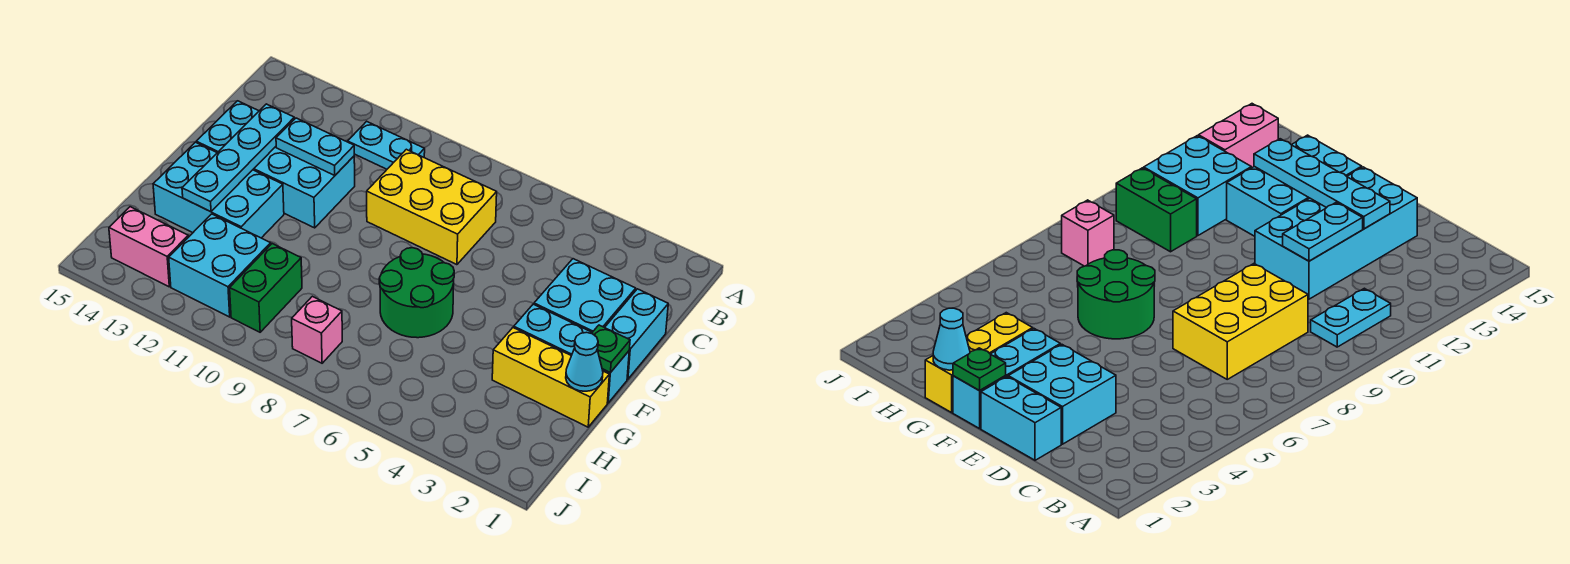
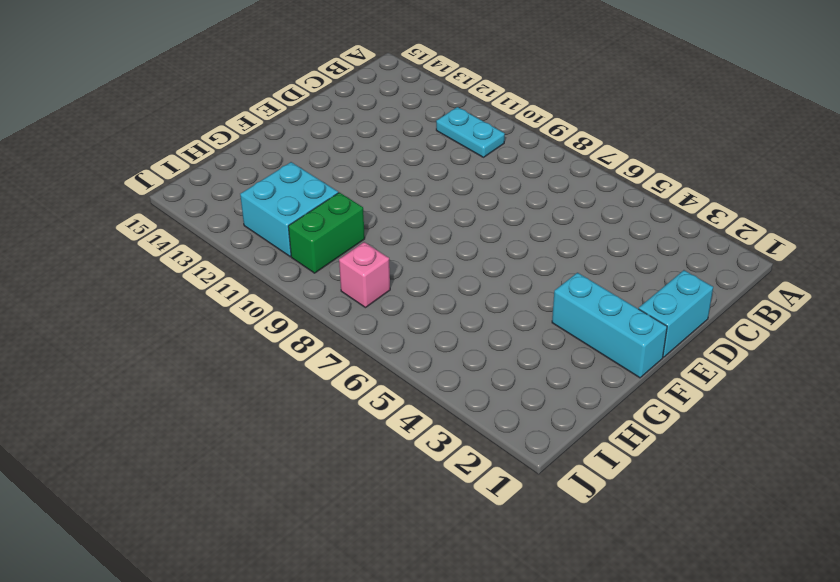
none -> yellow 2x3 brick [367,149,497,265]
none -> cyan 2x2 brick [534,259,636,332]
none -> cyan 2x4 brick [196,101,355,228]

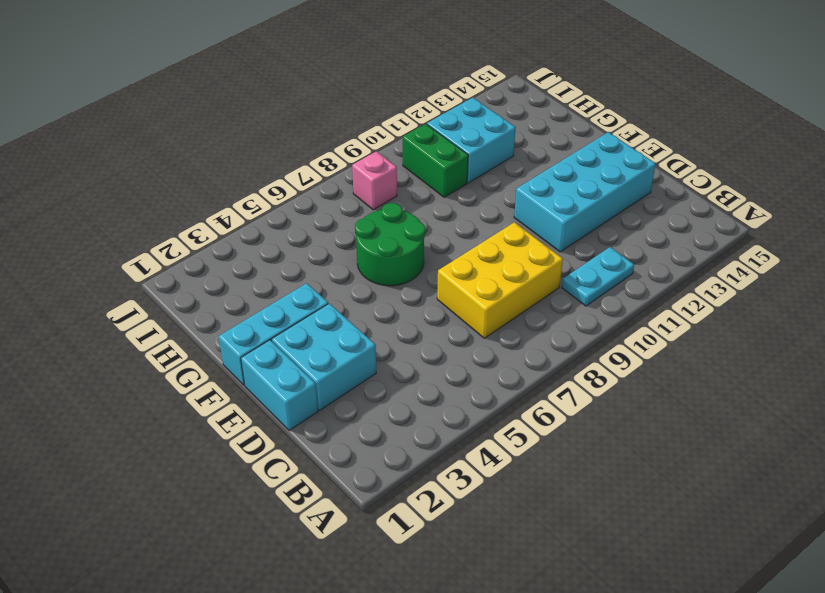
none -> cyan 2x3 brick [153,142,284,238]
none -> yellow 1x3 brick [492,328,609,427]
none -> pink 1x2 brick [109,207,188,287]

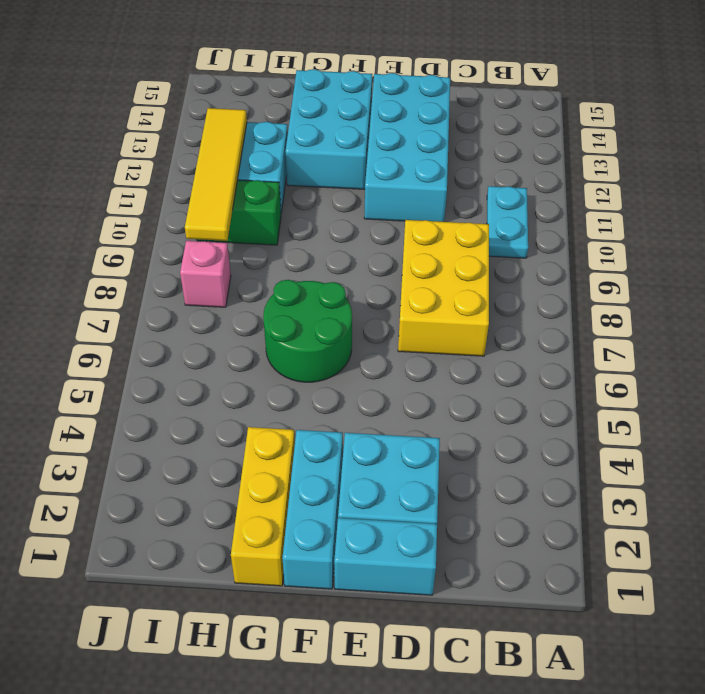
yellow 1x4 tile [185,108,247,241] -> none
none -> pink 1x2 brick [109,207,188,287]
none -> cyan 1x2 plate [276,118,354,176]
none -> cyan 1x4 plate [182,104,294,212]

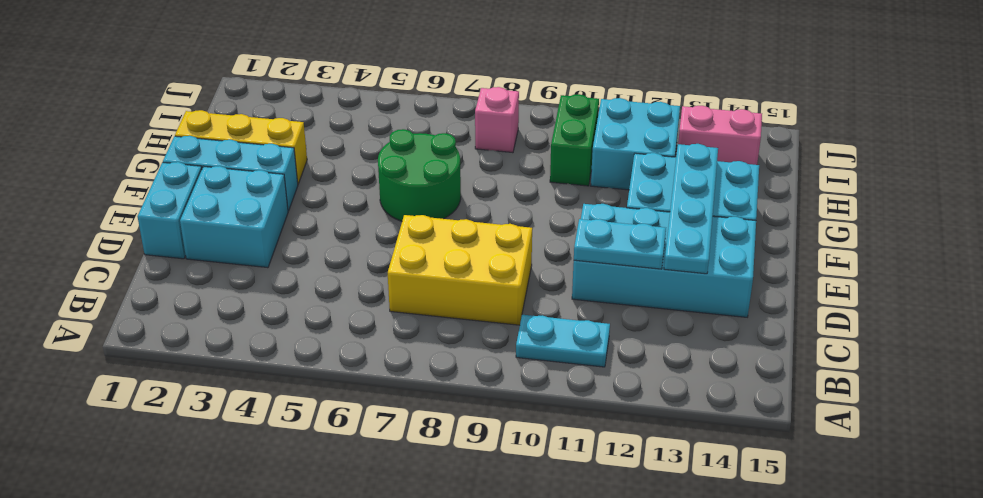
none -> green 1x1 plate [591,325,630,372]
none -> cyan 1x1 cone [566,332,603,391]

